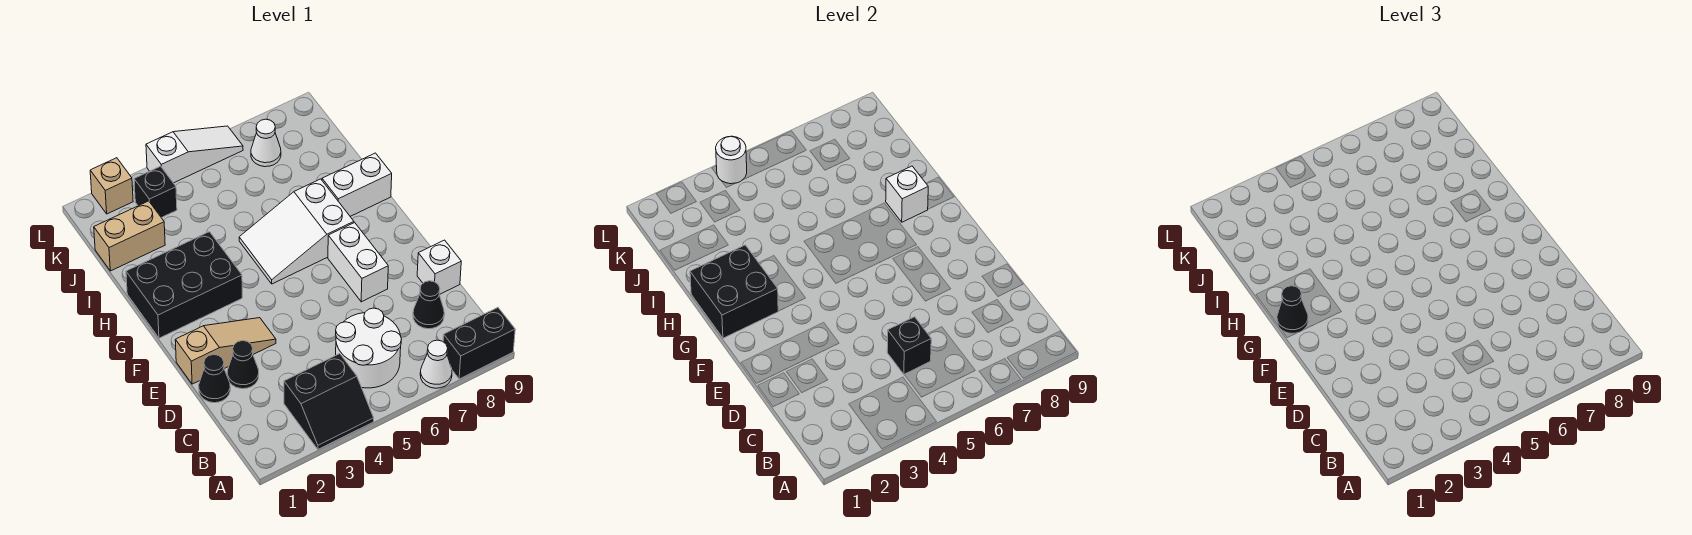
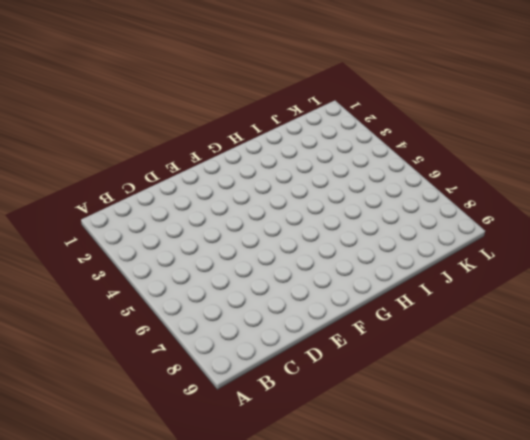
none -> black 2x2 slope [284,354,374,449]
none -> white 1x1 cone [420,340,452,388]
none -> black 1x2 brick [443,308,515,379]

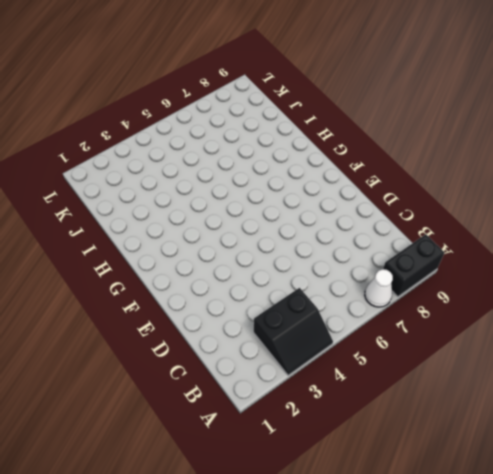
none -> white 2x2 round brick [336,308,402,388]
none -> black 1x1 cone [413,281,444,329]
none -> black 1x1 cone [199,355,230,403]

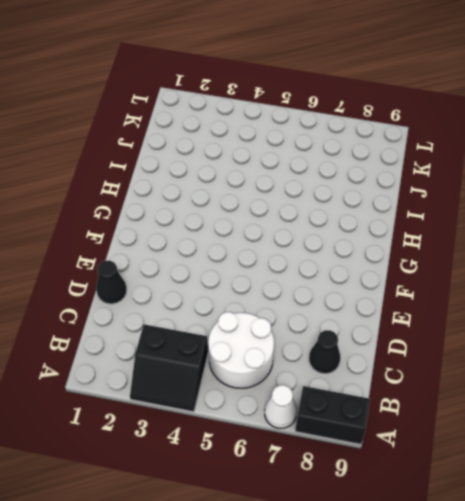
none -> black 1x1 cone [227,341,259,389]
none -> white 1x1 brick [417,240,461,295]
none -> tan 1x3 slope [175,318,276,384]

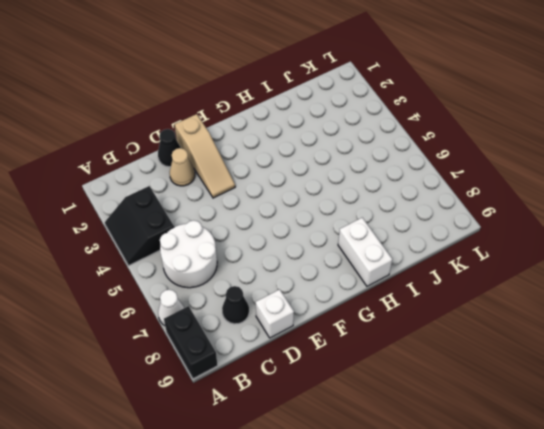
tan 1x1 cone [170,148,195,186] -> black 1x1 cone [227,341,259,389]
none -> white 1x2 brick [328,223,388,302]
none -> black 2x3 brick [126,232,242,338]
none -> white 2x3 slope [239,179,354,284]

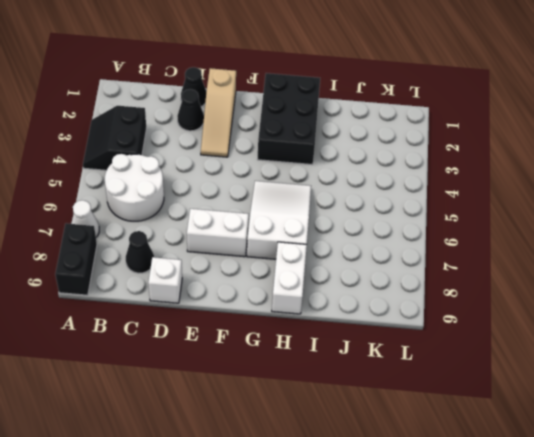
none -> tan 1x2 brick [94,201,165,271]
none -> black 1x1 brick [134,166,177,218]
none -> white 1x1 cone [251,119,281,167]

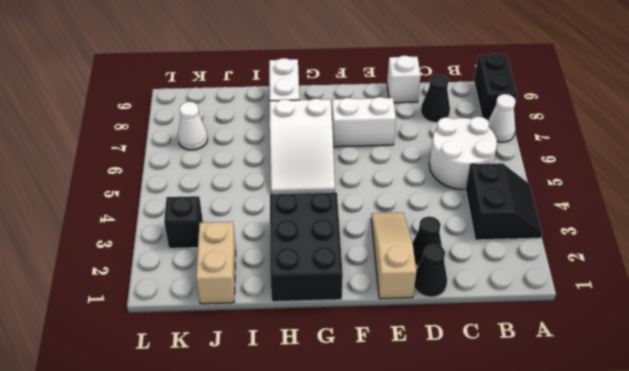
none -> tan 1x1 brick [90,158,133,214]
none -> white 1x3 slope [146,126,243,183]
none -> black 1x1 brick [887,317,931,374]

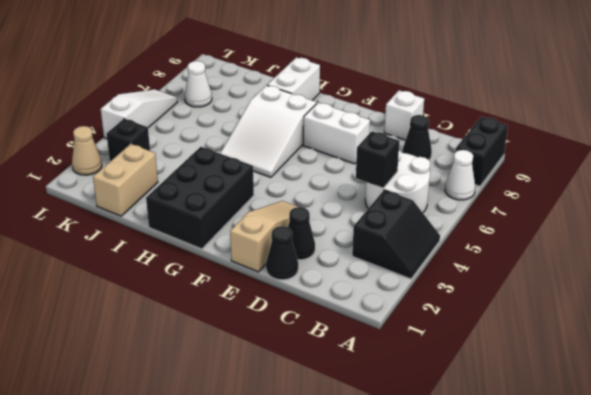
tan 1x1 cone [72,126,102,175] -> tan 1x1 brick [90,158,133,214]
none -> black 2x2 brick [690,245,778,338]
none -> white 1x1 brick [886,166,928,222]
none -> white 1x1 round brick [716,136,747,184]

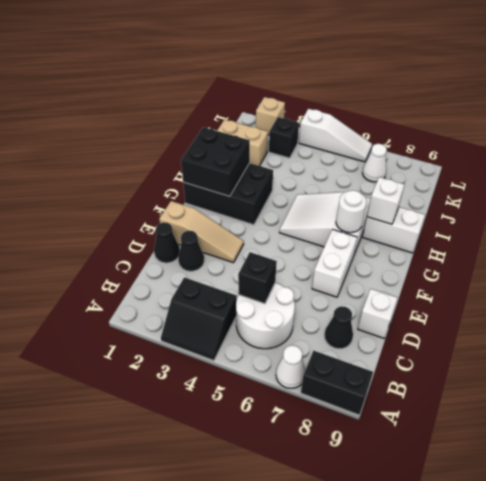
white 1x1 round brick [336,190,367,233] -> white 1x1 round brick moved to [716,136,747,184]
none -> black 1x1 cone [1277,286,1308,333]

